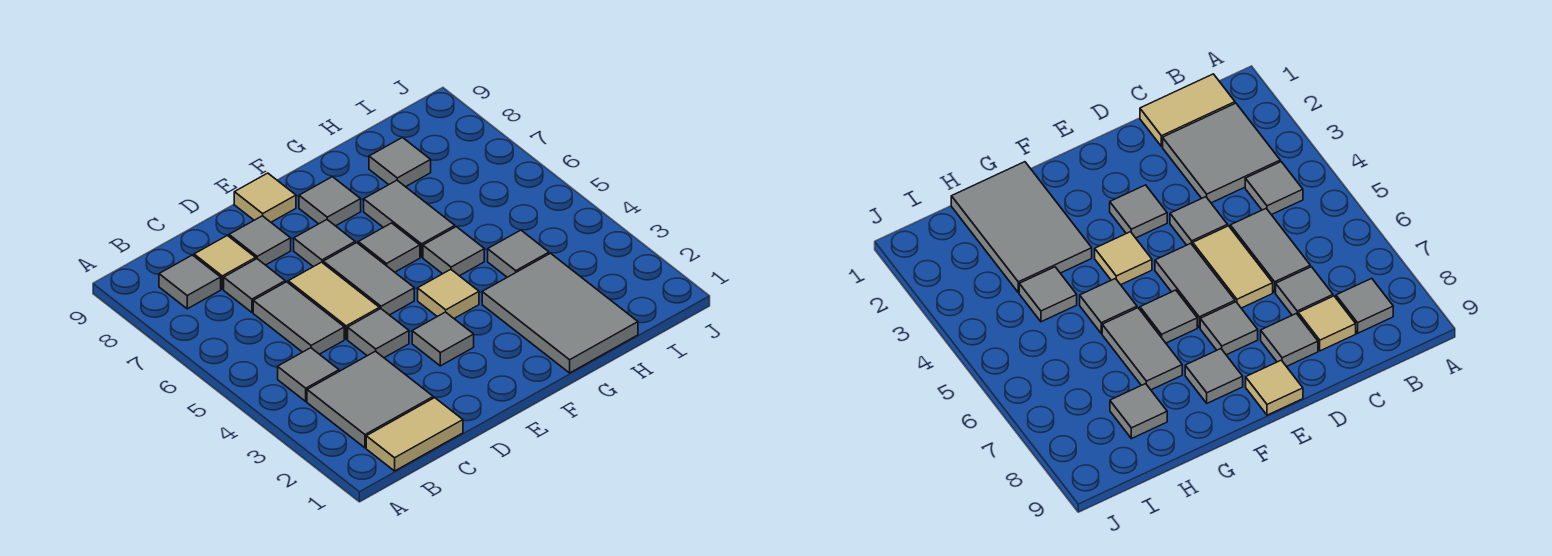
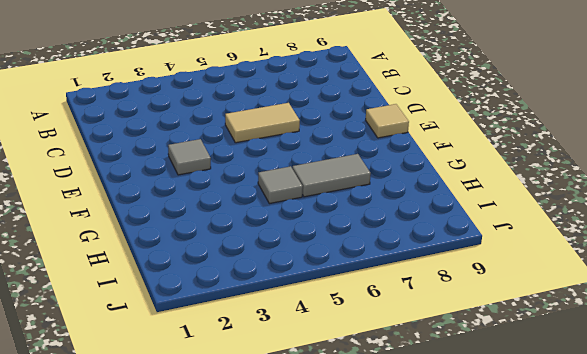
none -> tan 1x2 tile [366,398,463,471]
none -> grey 2x2 tile [307,351,433,448]
none -> grey 1x1 tile [278,348,339,401]

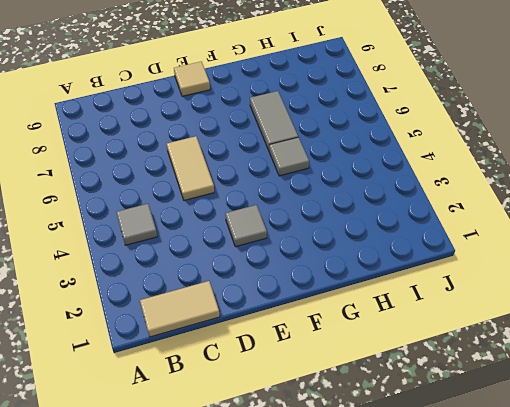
none -> grey 2x2 tile [307,351,433,448]
none -> grey 1x1 tile [159,255,221,309]
none -> grey 1x2 tile [253,282,344,354]

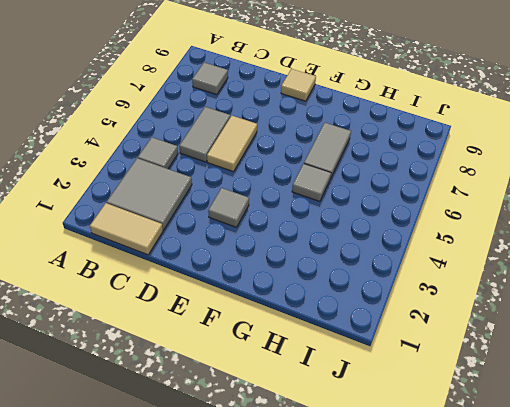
none -> grey 1x1 tile [224,259,285,312]
none -> tan 1x1 tile [194,235,256,289]
none -> grey 1x1 tile [348,309,409,358]

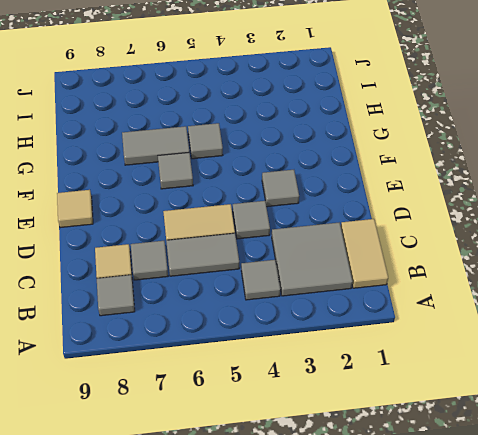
none -> grey 1x1 tile [229,216,291,265]
none -> grey 1x2 tile [323,243,414,315]
none -> grey 1x1 tile [294,220,355,267]

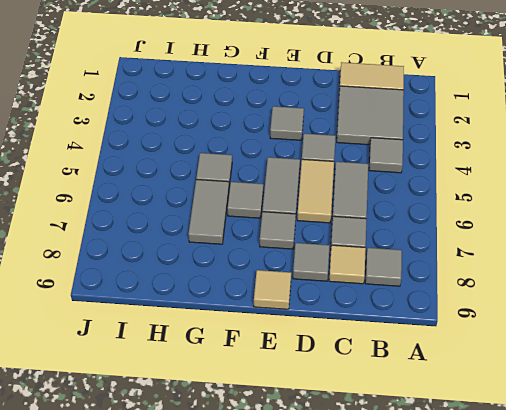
none -> tan 1x1 tile [418,269,479,318]
none -> grey 1x1 tile [299,177,361,226]
none -> grey 2x3 tile [482,253,638,373]

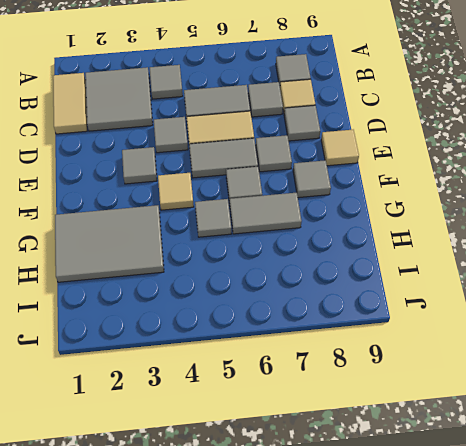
none -> grey 1x1 tile [488,230,549,277]
none -> grey 1x1 tile [369,137,431,187]

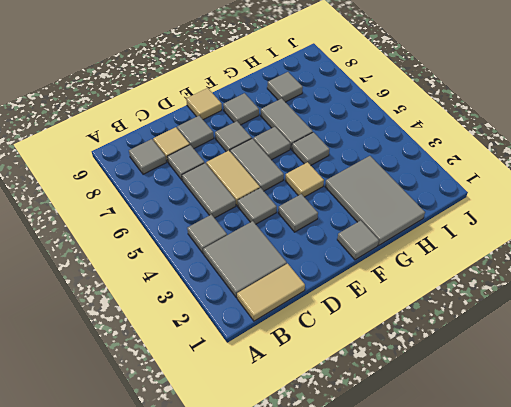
grey 1x1 tile [337,220,379,260] -> grey 1x1 tile moved to [488,230,549,277]

